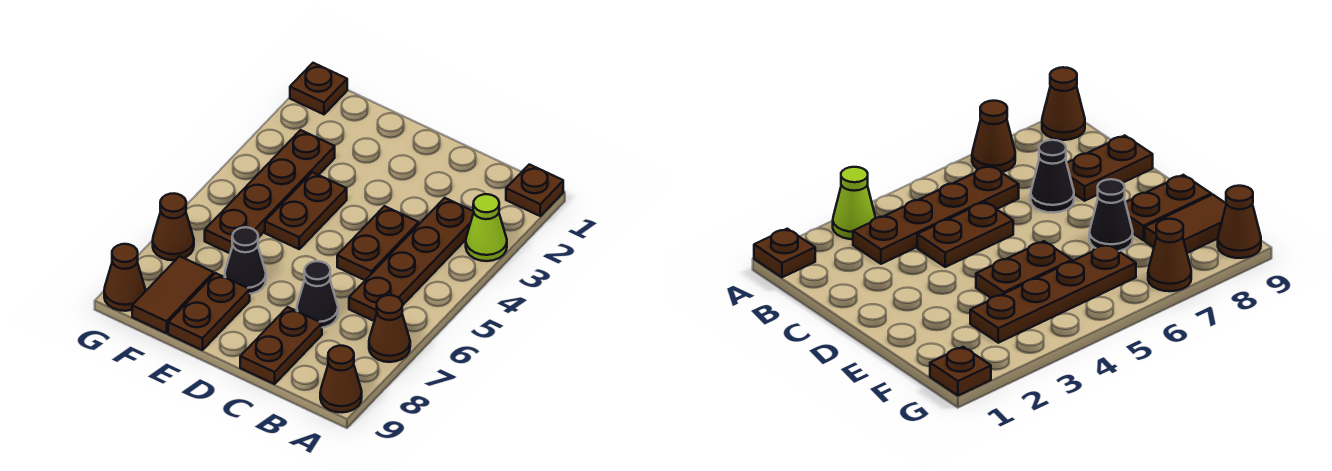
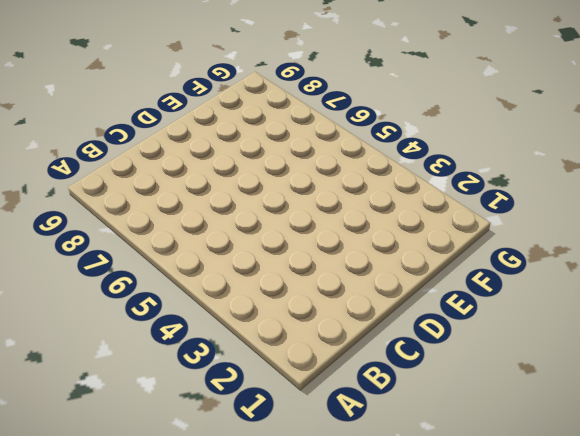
none -> brown 1x1 plate [506,164,563,216]
none -> lime 1x1 cone [466,194,507,261]
none -> brown 1x1 cone [369,295,410,362]

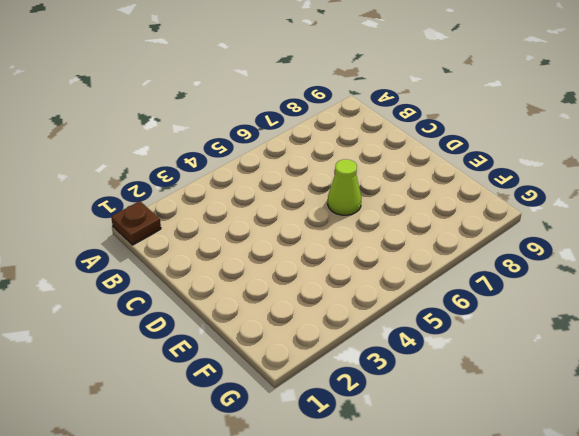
lime 1x1 cone [328,159,362,215] -> lime 1x1 cone moved to [466,194,507,261]
none -> brown 1x1 cone [369,295,410,362]
none -> brown 1x1 cone [320,346,362,413]
none -> brown 1x4 plate [349,198,474,321]

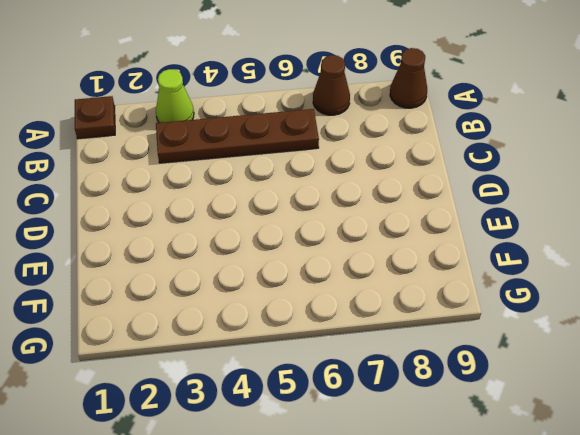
none -> brown 1x2 plate [337,206,419,280]
none -> black 1x1 cone [297,261,338,328]
none -> brown 1x2 plate [240,307,322,384]

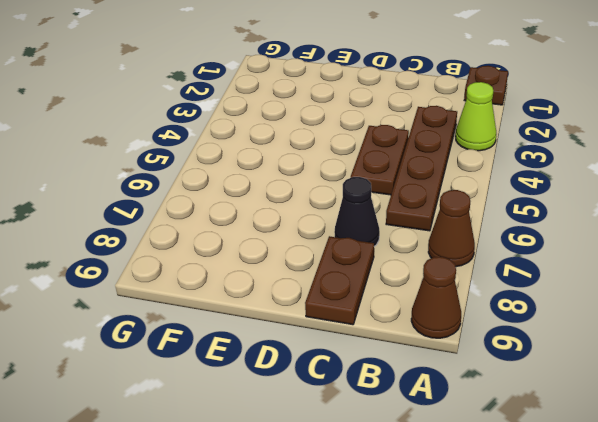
none -> brown 1x2 plate [265,172,347,249]
none -> black 1x1 cone [225,227,266,294]
none -> brown 1x2 plate [168,273,250,350]

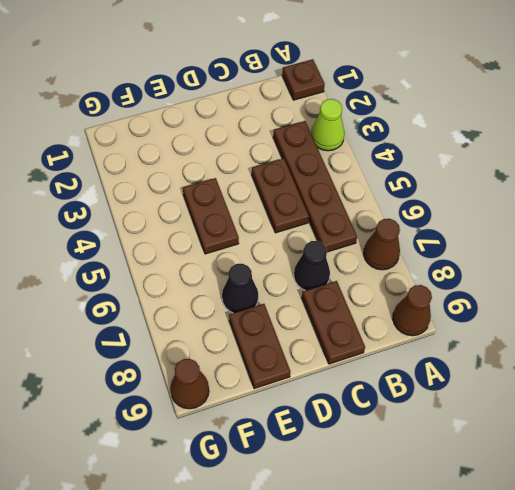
none -> brown 1x4 plate [205,130,335,253]
none -> brown 1x2 tile [132,256,214,333]
none -> brown 1x1 plate [290,63,347,114]

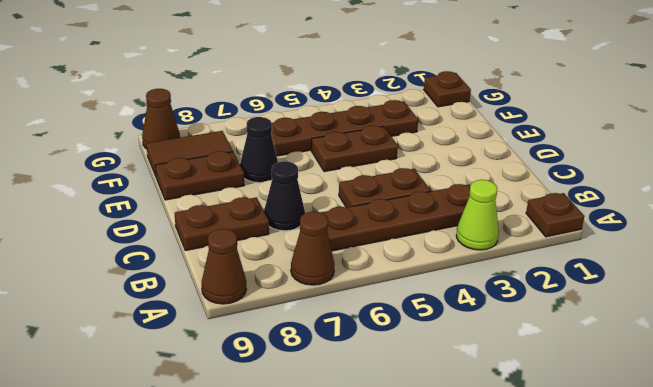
none -> brown 1x1 cone [153,194,194,260]

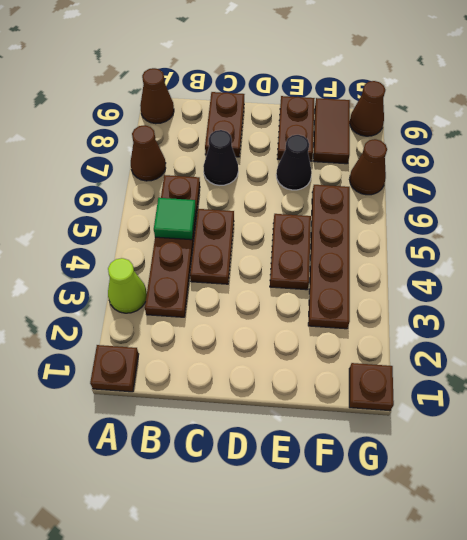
green 1x1 tile [154,198,196,240] -> none

